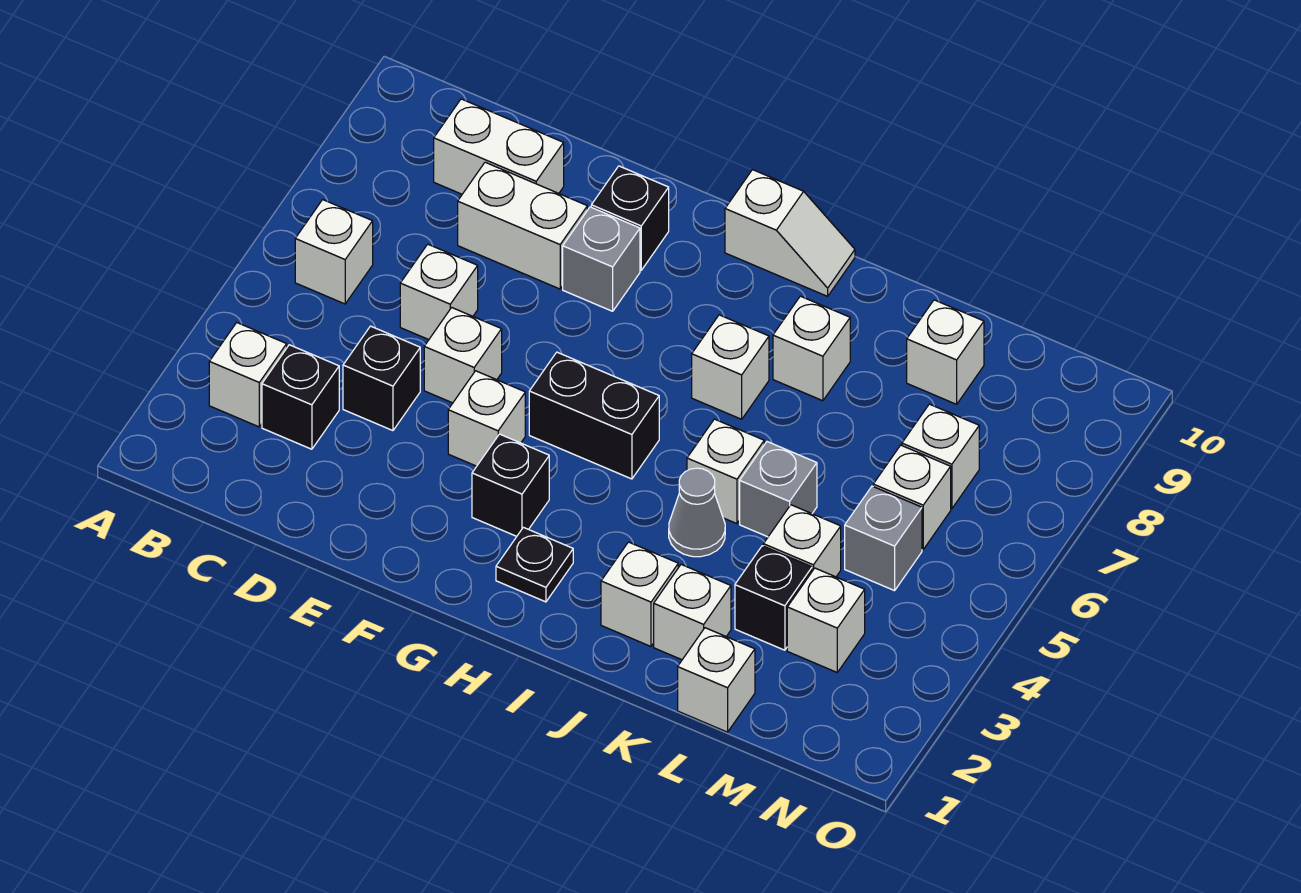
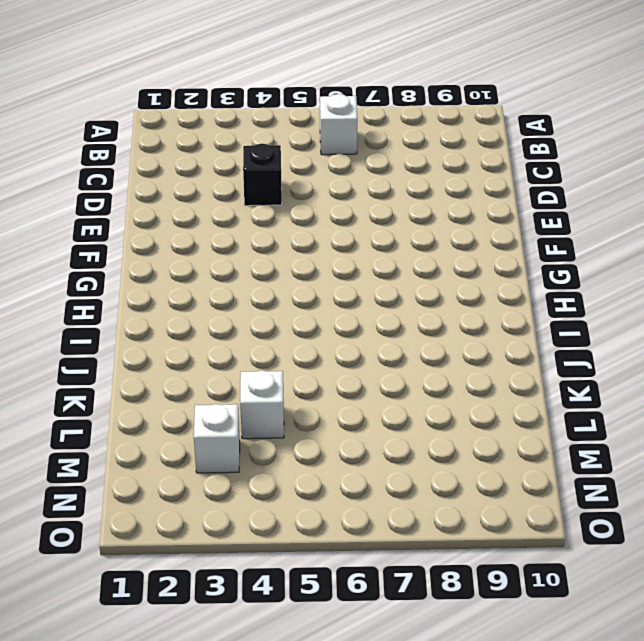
none -> white 1x1 brick [209,323,287,427]
none -> black 1x1 brick [262,345,339,449]
none -> white 1x2 brick [434,99,564,194]
none -> white 1x1 brick [400,244,478,340]

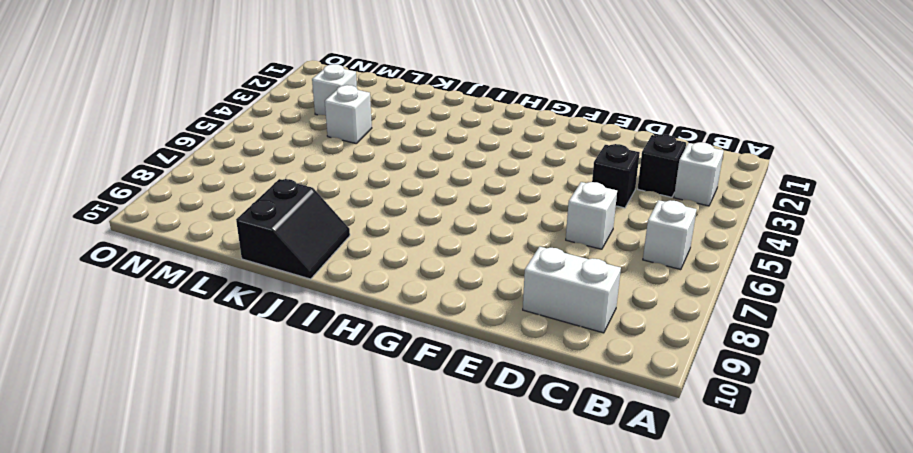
black 2x2 slope [236,179,350,279] -> none
none -> white 1x2 brick [458,162,587,289]
none -> white 1x1 brick [424,308,502,403]
none -> white 1x1 brick [448,371,525,466]
none -> grey 1x1 brick [563,207,640,311]

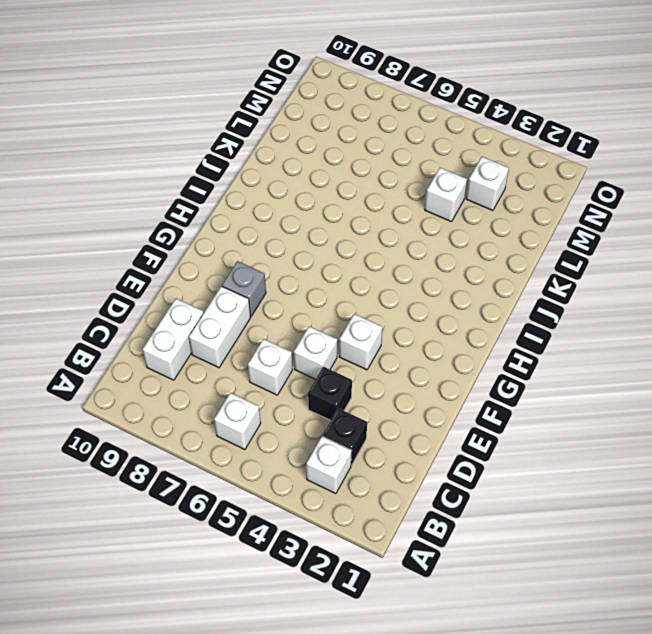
none -> black 1x1 brick [591,166,669,270]
none -> black 1x1 brick [472,434,549,536]
none -> black 1x2 brick [529,352,659,479]
none -> black 1x1 plate [496,527,573,602]

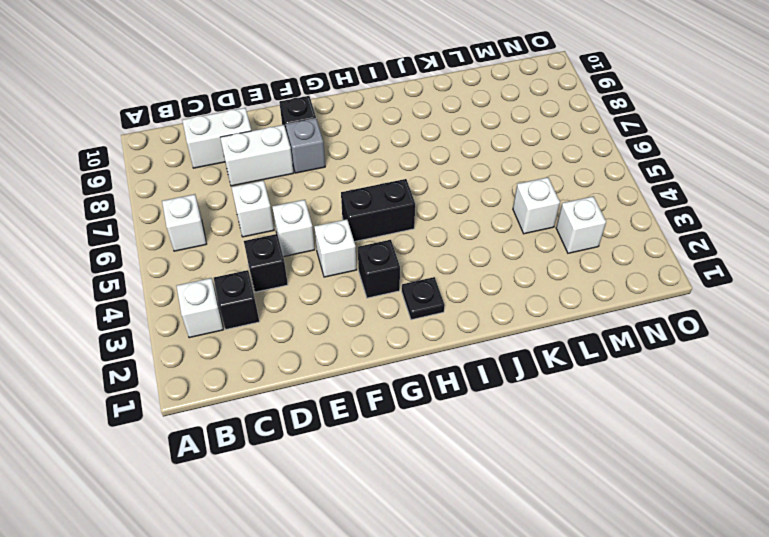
none -> white 1x2 slope [725,170,855,296]
none -> white 1x1 brick [692,315,769,419]
none -> white 1x1 brick [601,542,678,646]
none -> grey 1x1 cone [669,468,725,557]

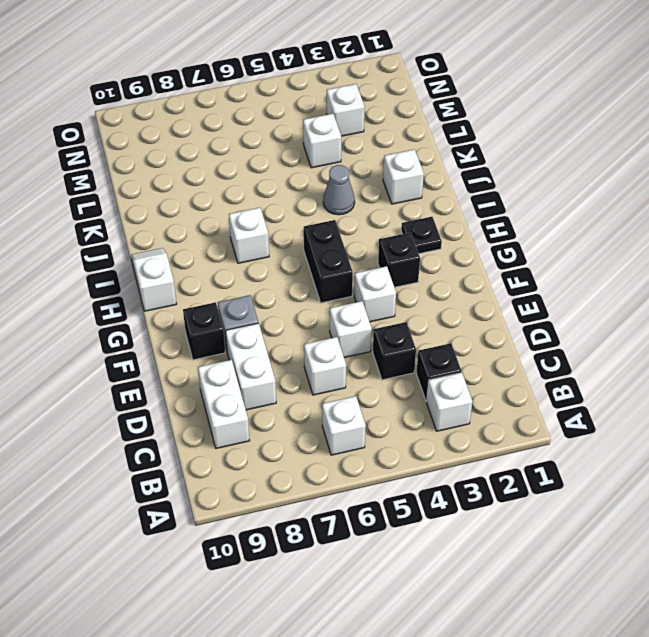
none -> white 1x1 brick [687,419,764,524]
none -> white 1x1 brick [773,296,850,401]
none -> white 1x1 brick [654,565,731,660]
none -> grey 1x1 brick [740,442,817,537]

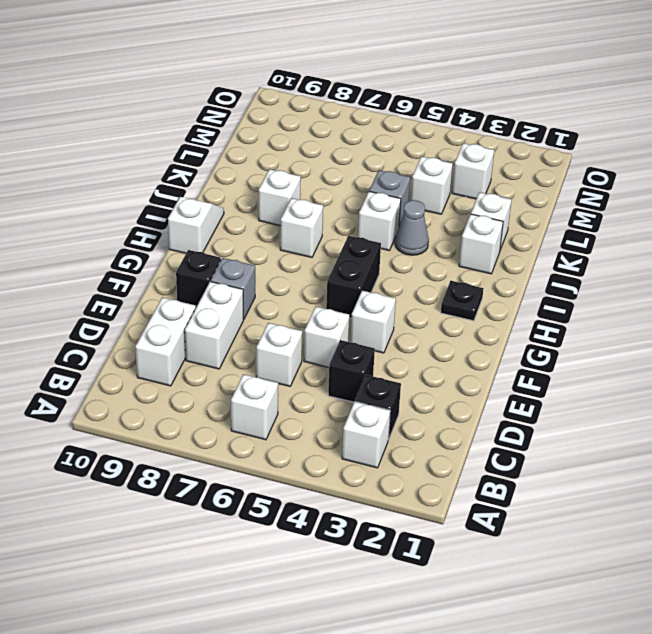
none -> black 1x1 brick [472,434,549,536]
none -> white 1x1 brick [678,628,755,732]
none -> black 1x1 brick [735,546,812,650]
none -> white 1x1 brick [907,300,984,404]

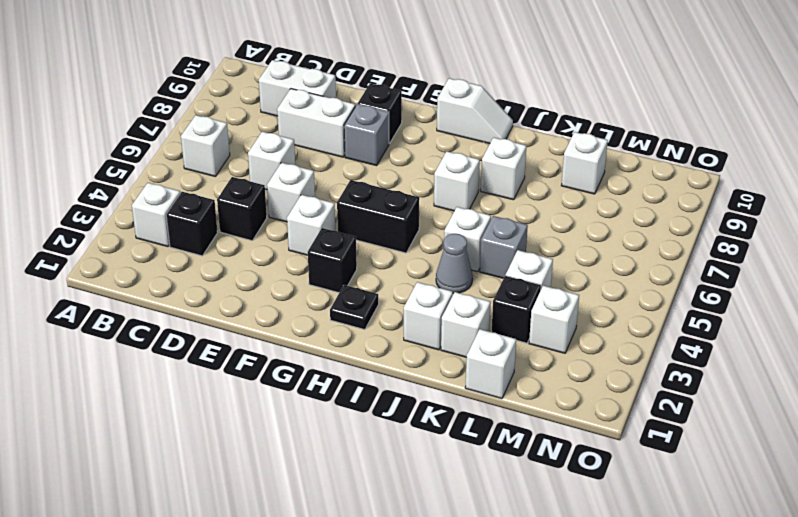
none -> grey 1x1 brick [845,486,922,591]
none -> white 1x1 brick [873,445,951,549]
none -> white 1x1 brick [902,404,979,509]

